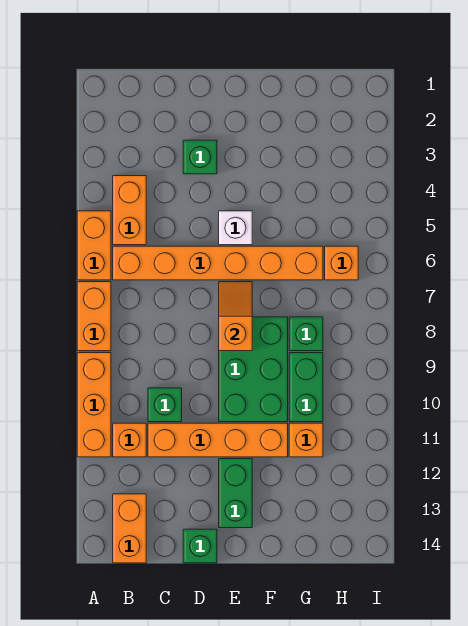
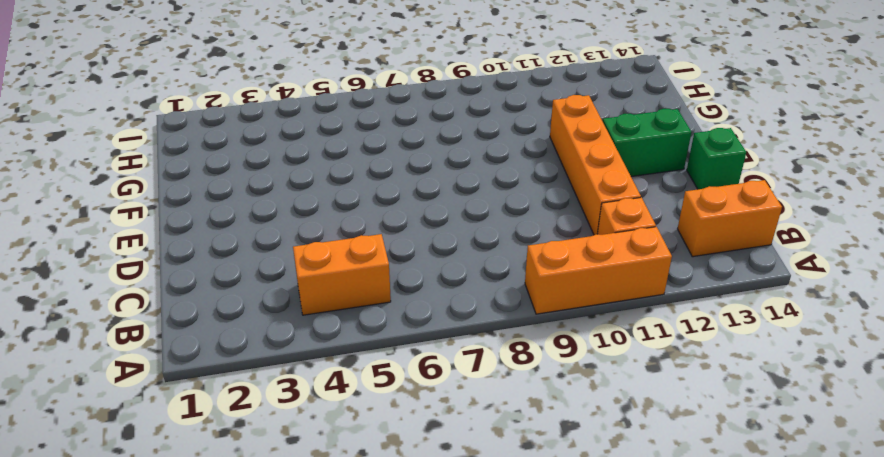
none -> orange 1x2 brick [77,211,111,280]
none -> orange 1x2 brick [77,282,111,351]
none -> orange 1x6 brick [113,246,323,280]

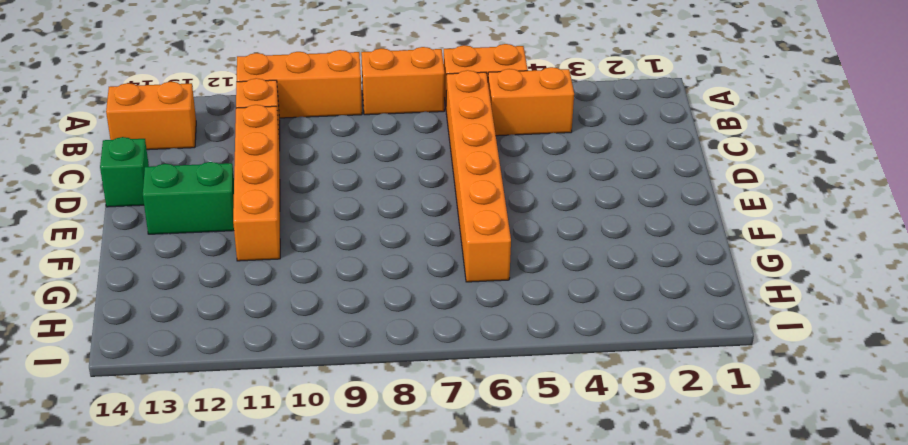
none -> green 1x1 brick [148,388,182,422]
none -> green 1x1 brick [183,140,217,174]
none -> white 1x1 brick [219,211,252,245]

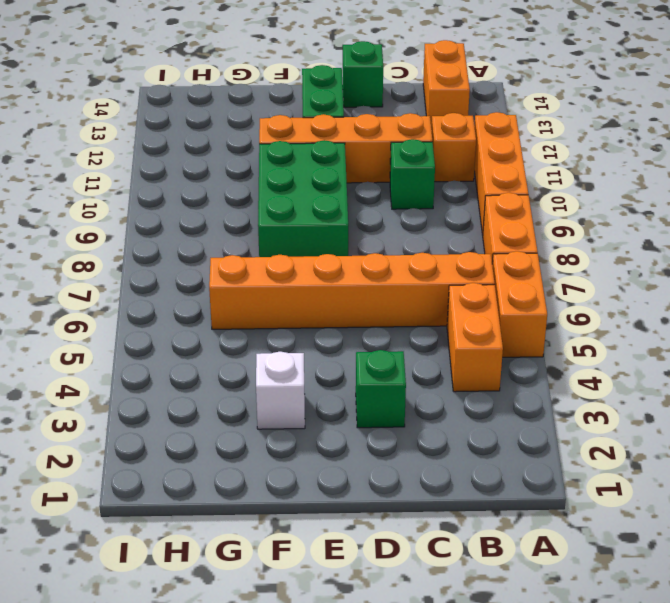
white 1x1 brick [256,352,305,429] -> white 1x1 brick moved to [219,211,252,245]
none -> green 1x1 brick [289,317,323,351]
none -> green 1x2 brick [289,353,323,422]
none -> orange 1x1 brick [289,423,323,457]

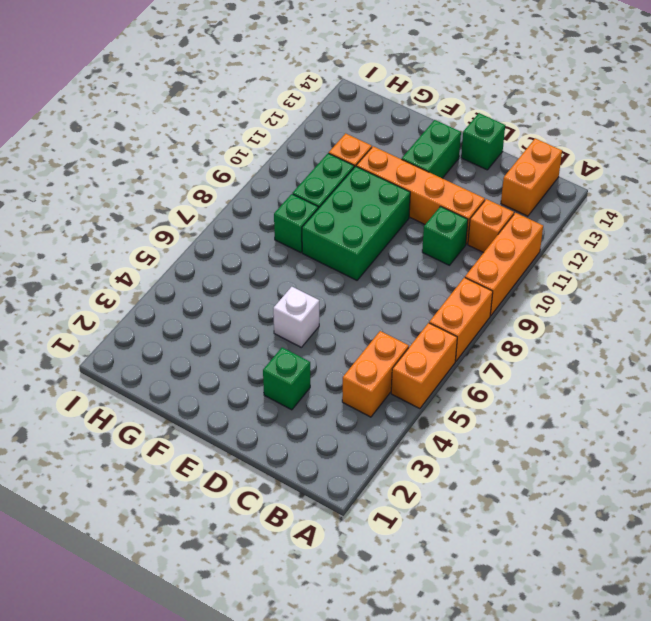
none -> orange 1x6 brick [113,246,323,280]
none -> orange 1x1 brick [325,246,358,280]
none -> orange 1x2 slope [219,282,252,351]

